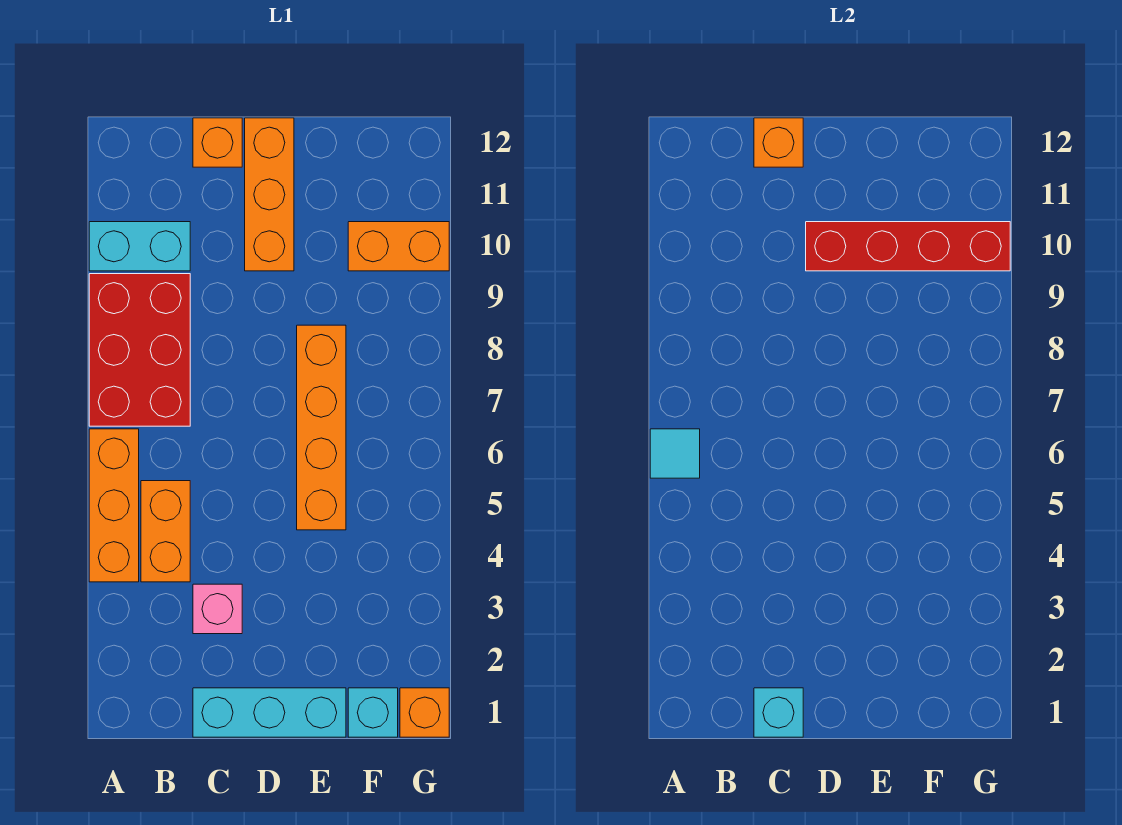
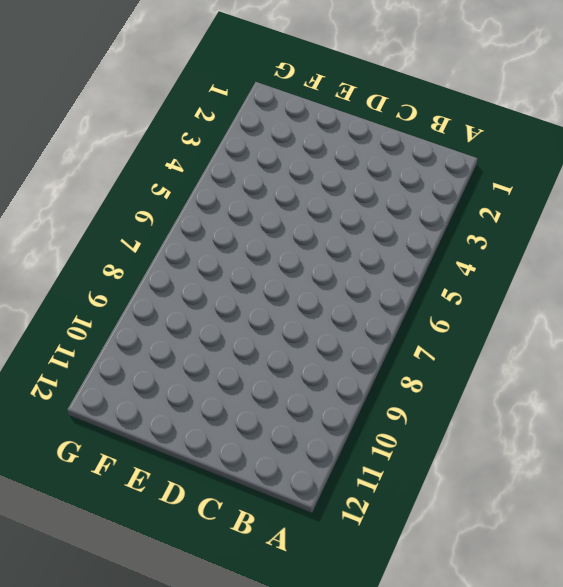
none -> orange 1x3 brick [89,429,139,582]
none -> red 2x3 brick [89,274,190,426]
none -> cyan 1x2 brick [89,222,190,271]

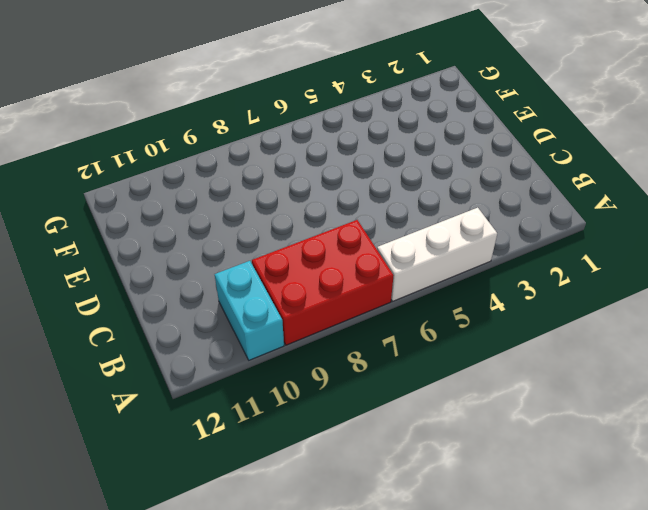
white 1x3 brick [377,208,497,301] -> orange 1x3 brick [89,429,139,582]
none -> orange 1x2 brick [141,481,190,582]
none -> cyan 1x3 brick [193,688,346,737]
none -> pink 1x1 brick [193,584,242,634]

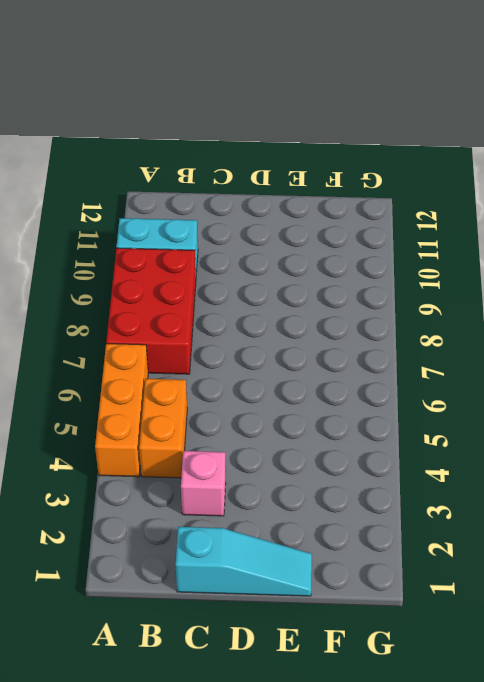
cyan 1x3 slope [175,527,312,596] -> cyan 1x3 brick [193,688,346,737]
none -> orange 1x1 brick [193,118,242,167]
none -> orange 1x3 brick [245,118,294,271]
none -> orange 1x4 brick [297,325,346,530]

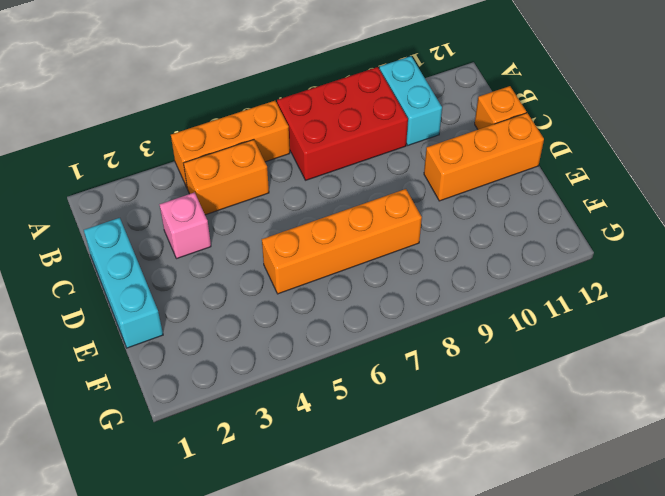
none -> cyan 1x1 brick [348,688,398,737]
none -> orange 1x2 brick [348,222,449,271]
none -> orange 1x1 brick [400,688,449,737]

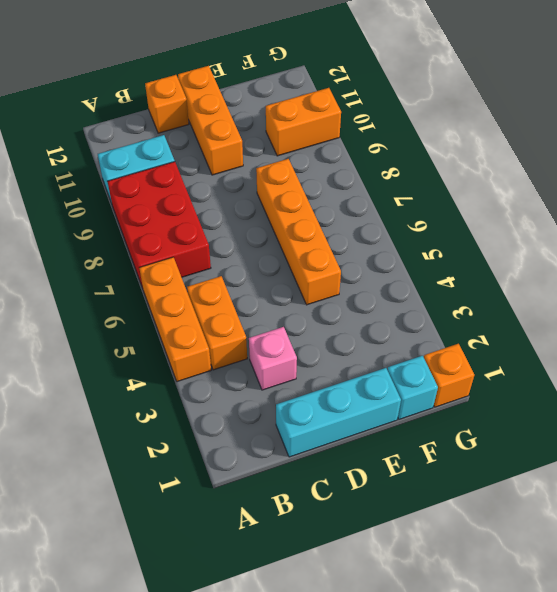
none -> cyan 1x1 tile [650,429,700,478]
none -> cyan 1x1 brick [754,688,803,737]
none -> orange 1x1 brick [754,118,803,167]

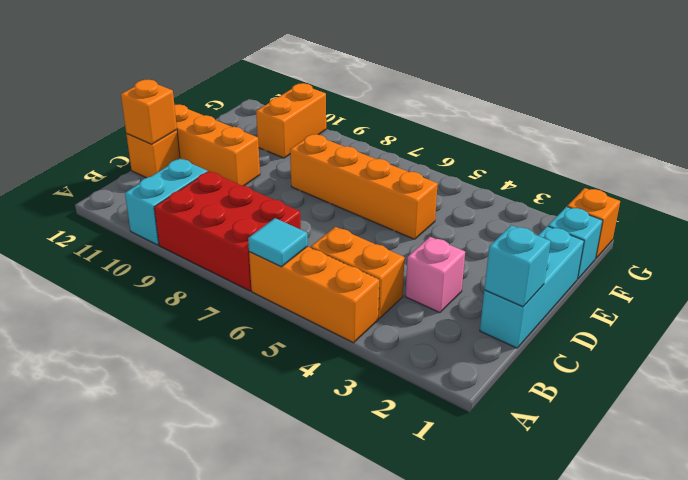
none -> red 1x4 brick [806,222,1010,271]

